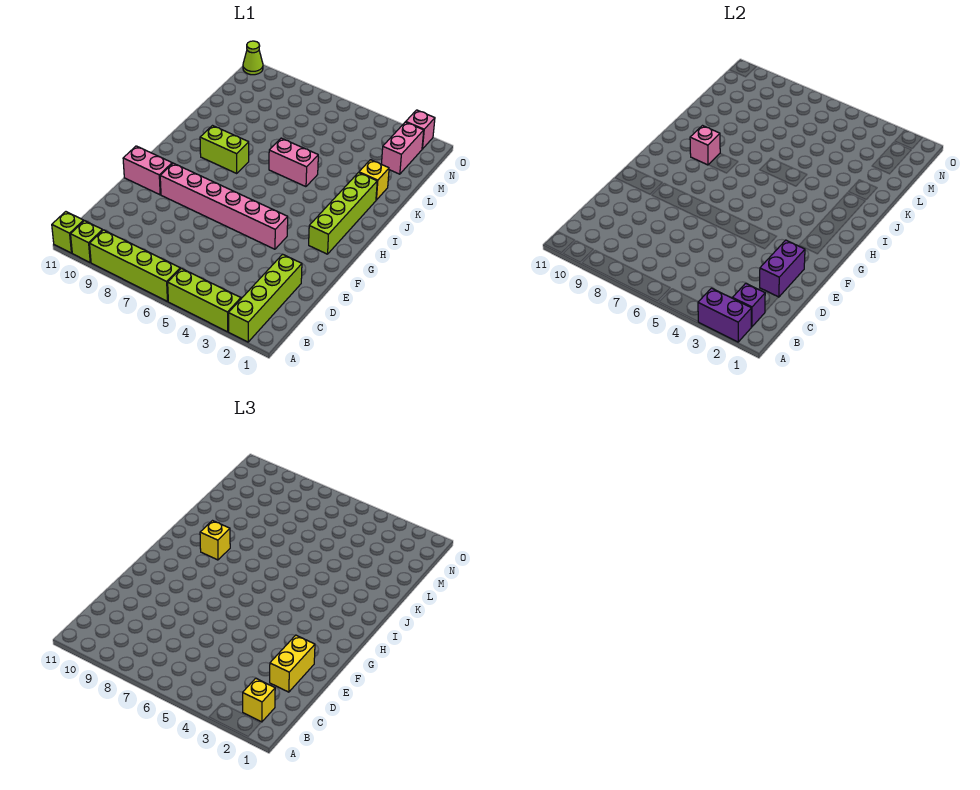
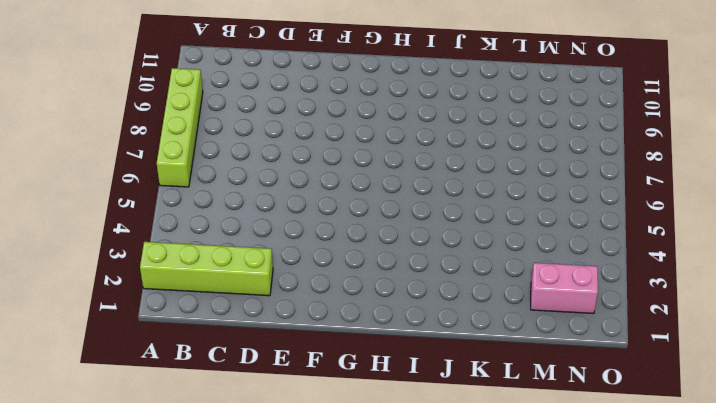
none -> lime 1x3 brick [168,268,241,332]
none -> lime 1x1 brick [71,221,103,262]
none -> lime 1x1 brick [52,212,84,253]

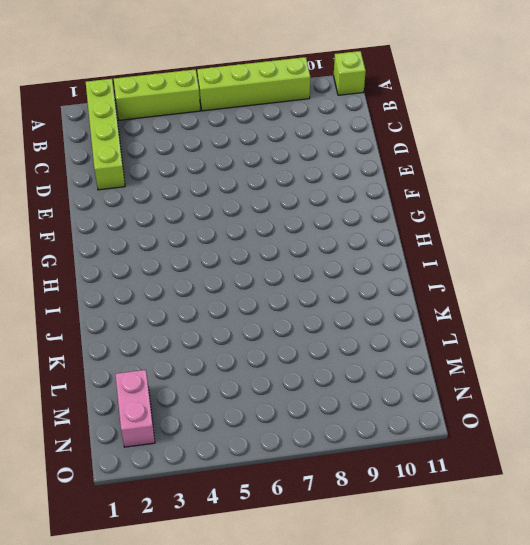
none -> lime 1x1 brick [71,221,103,262]
none -> pink 1x6 brick [160,163,288,249]
none -> pink 1x2 brick [123,146,172,195]

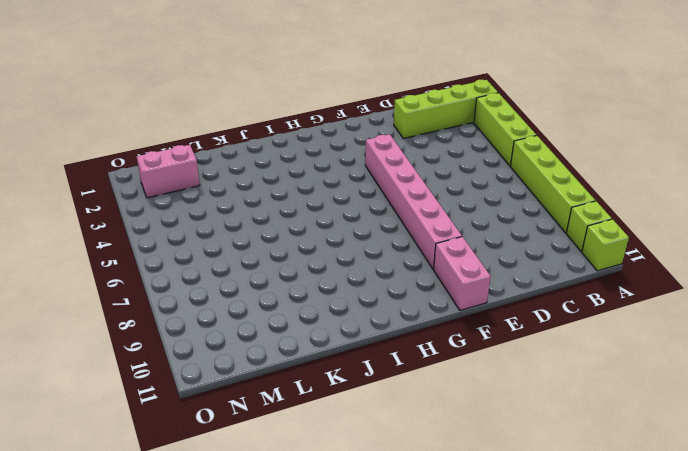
none -> lime 1x4 brick [309,173,377,254]
none -> lime 1x2 brick [200,126,249,173]
none -> pink 1x2 brick [269,138,318,187]

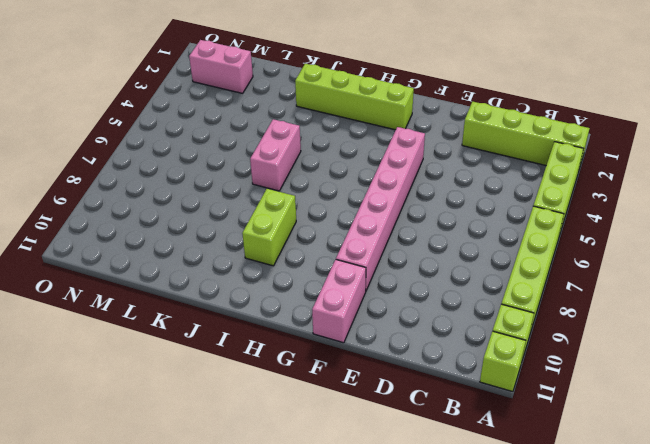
none -> yellow 1x1 brick [359,160,389,200]
none -> pink 1x1 brick [406,110,435,149]
none -> lime 1x1 cone [243,41,263,75]

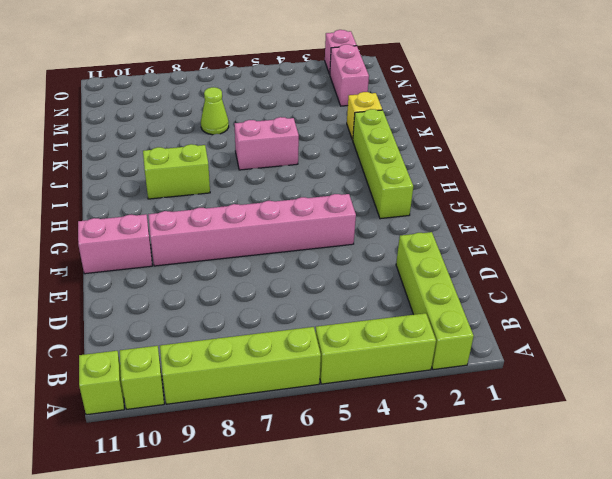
lime 1x1 cone [201,87,229,135] -> lime 1x1 cone moved to [243,41,263,75]
none -> purple 1x2 brick [698,288,751,342]
none -> purple 1x1 brick [733,283,765,327]
none -> purple 1x2 brick [760,240,805,297]

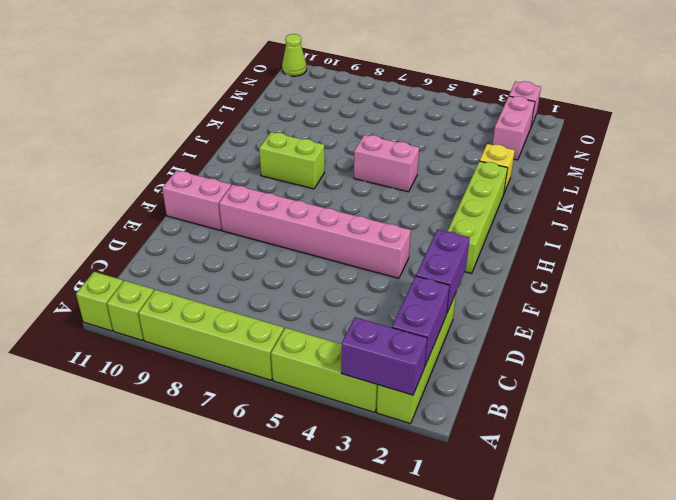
purple 1x2 brick [392,276,450,366] -> purple 1x1 brick [733,283,765,327]
none -> pink 1x1 brick [690,126,720,165]
none -> yellow 1x1 brick [243,678,275,722]
none -> yellow 1x2 brick [270,635,315,692]

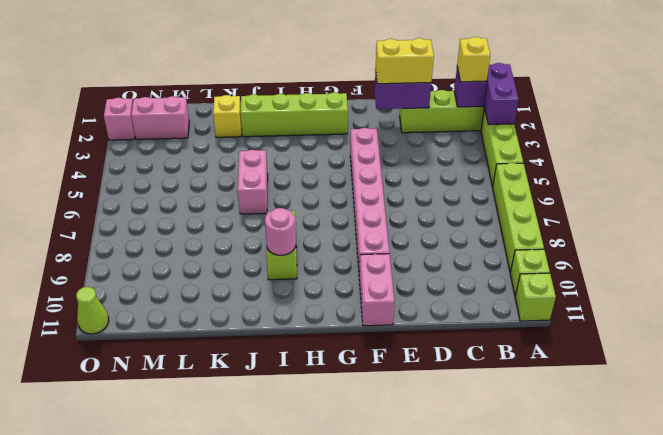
pink 1x1 round brick [265,208,296,255] -> pink 1x1 brick [690,126,720,165]
none -> yellow 1x1 brick [200,521,230,560]

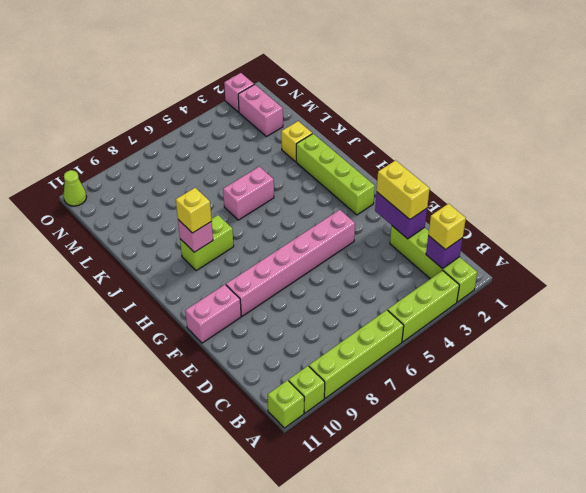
none -> purple 1x2 brick [698,288,751,342]

